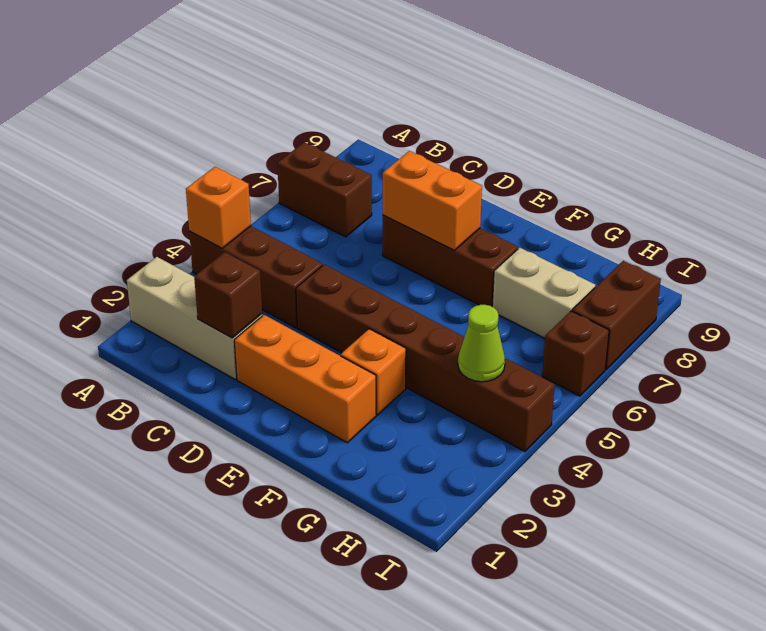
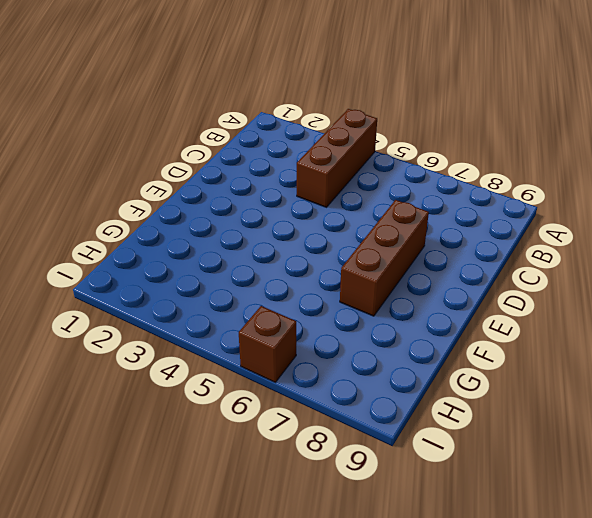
none -> tan 1x3 brick [127,257,262,379]
none -> brown 1x2 brick [277,142,372,237]
none -> orange 1x3 brick [234,315,376,443]

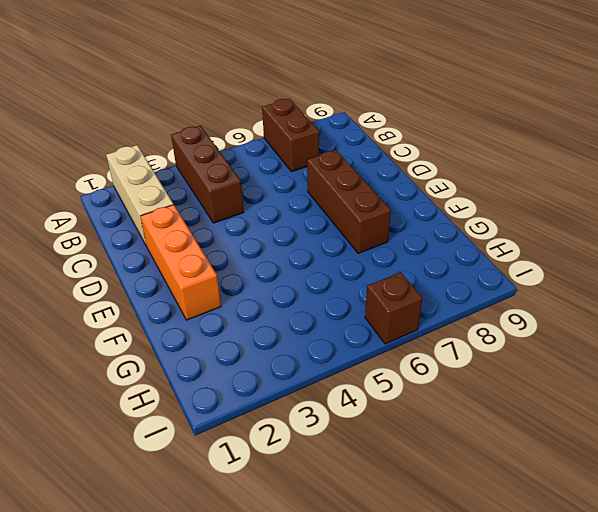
none -> brown 1x6 brick [296,264,555,452]
none -> orange 1x1 brick [341,329,406,415]
none -> tan 1x2 brick [492,248,595,338]

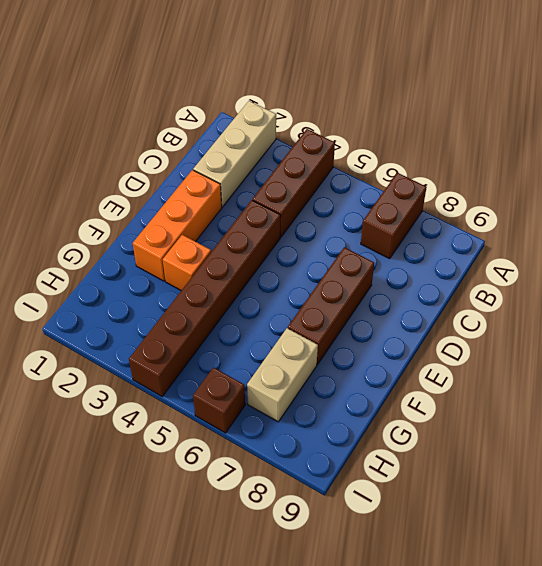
none -> brown 1x2 brick [572,261,661,369]
none -> orange 1x1 brick [186,167,251,248]
none -> brown 1x1 brick [194,252,262,338]

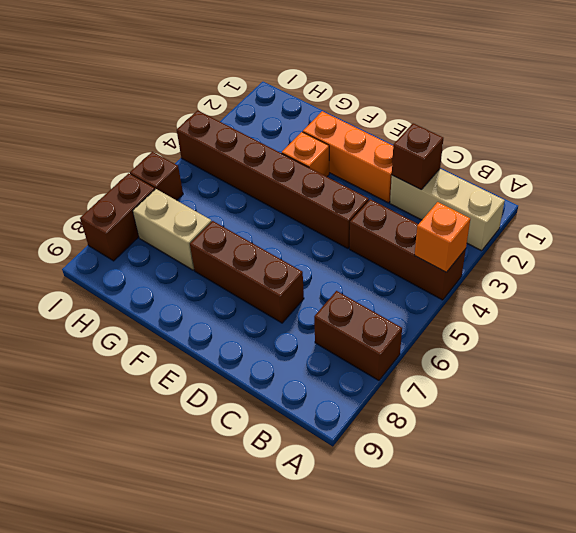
none -> orange 1x2 brick [383,151,482,250]
none -> lime 1x1 cone [458,305,505,382]

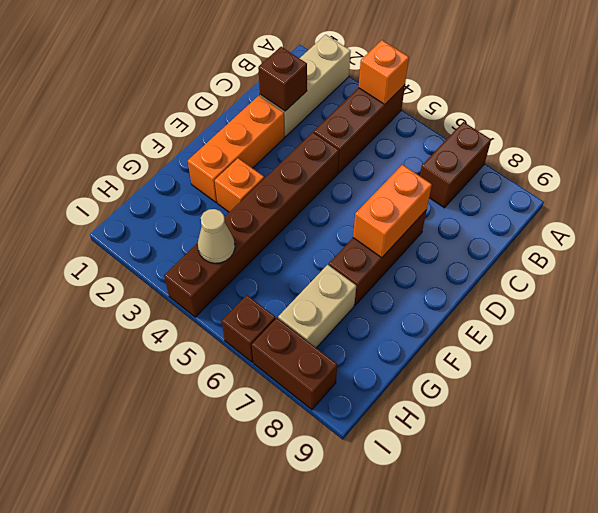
tan 1x1 cone [198,209,235,263] -> lime 1x1 cone [458,305,505,382]

